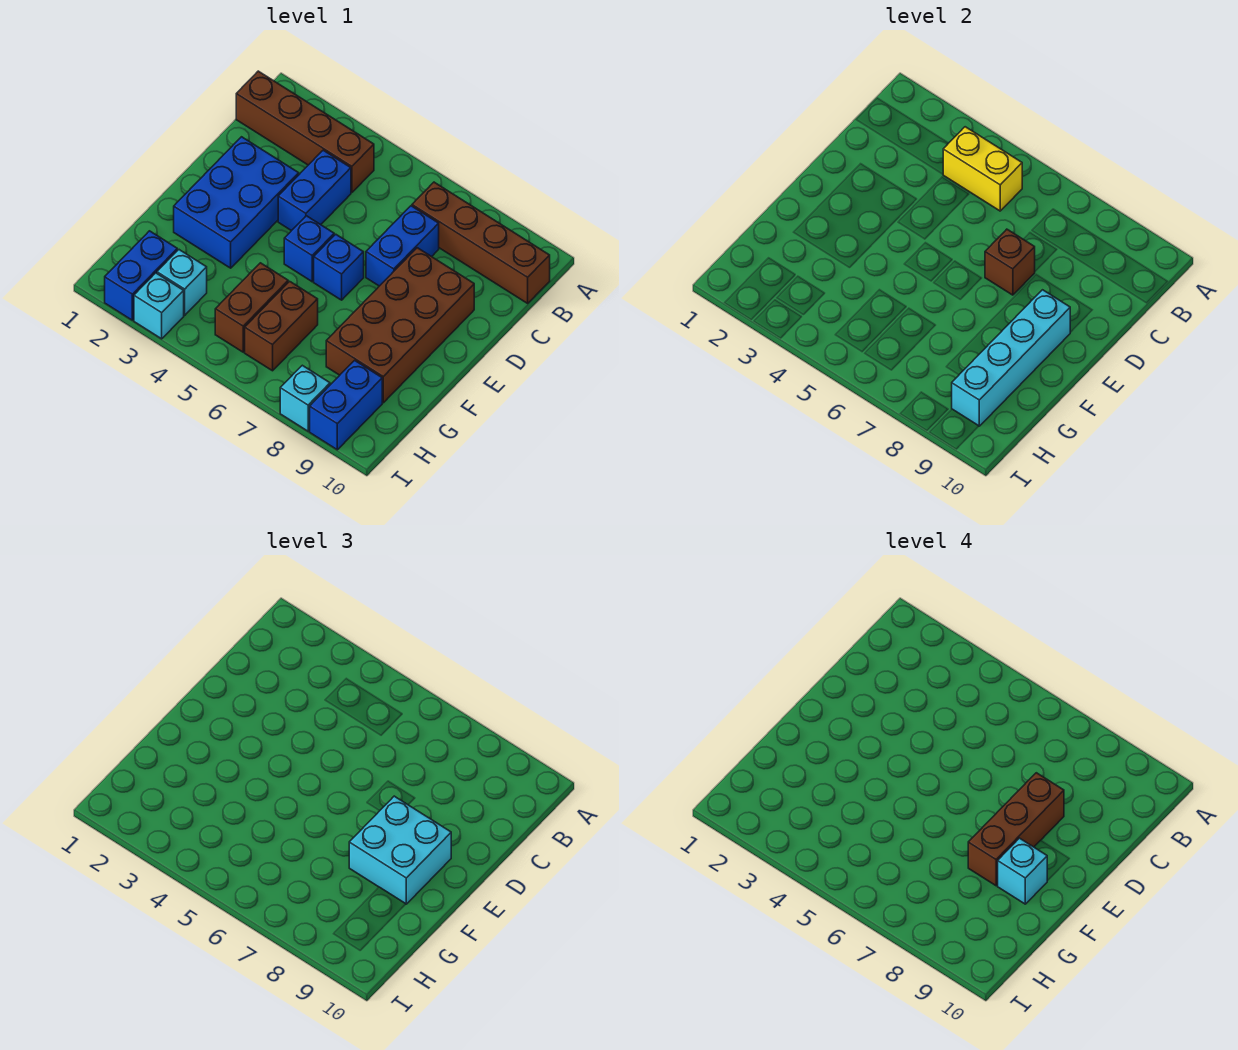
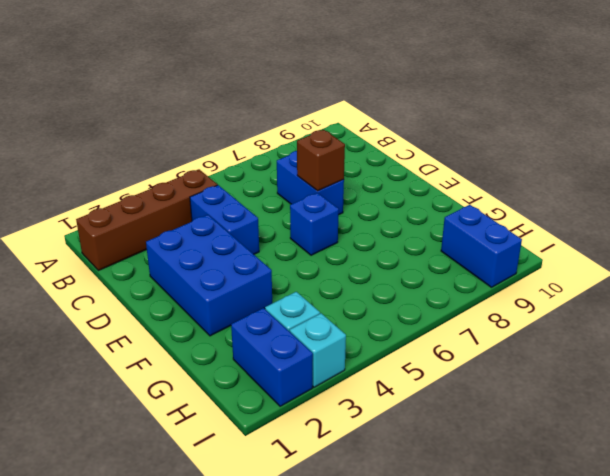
none -> brown 1x4 brick [412,182,550,303]
none -> brown 2x4 brick [326,248,474,403]
none -> blue 1x1 brick [284,216,334,282]

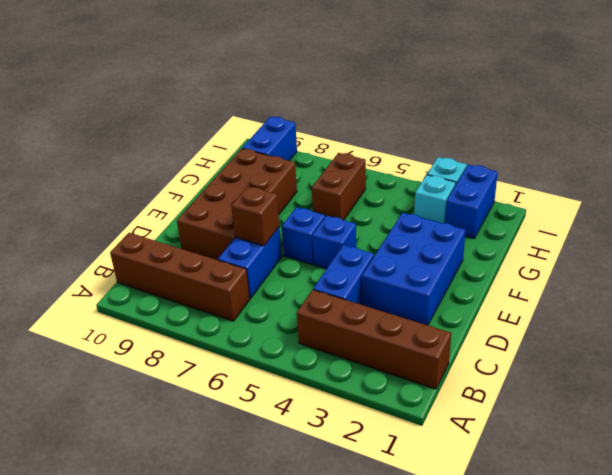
none -> brown 1x2 brick [215,263,288,352]
none -> cyan 1x1 brick [280,365,330,431]
none -> yellow 1x2 brick [943,127,1022,211]

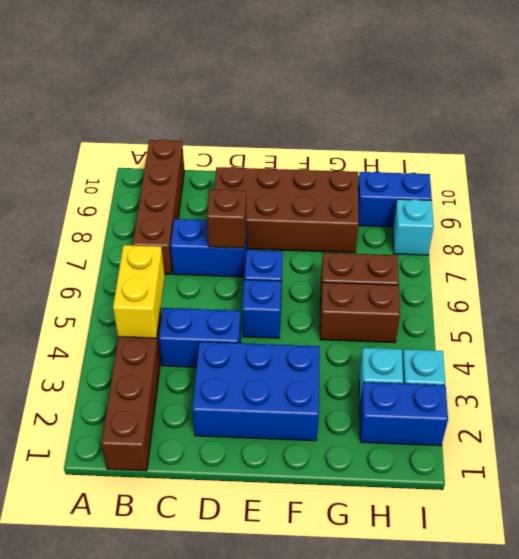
none -> cyan 1x4 brick [952,290,1070,426]
none -> cyan 2x2 brick [349,796,451,904]
none -> brown 1x3 brick [968,773,1064,886]

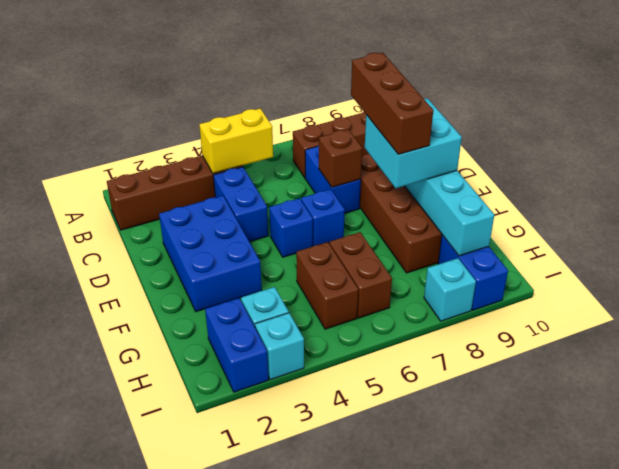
none -> cyan 1x1 brick [998,838,1047,904]

